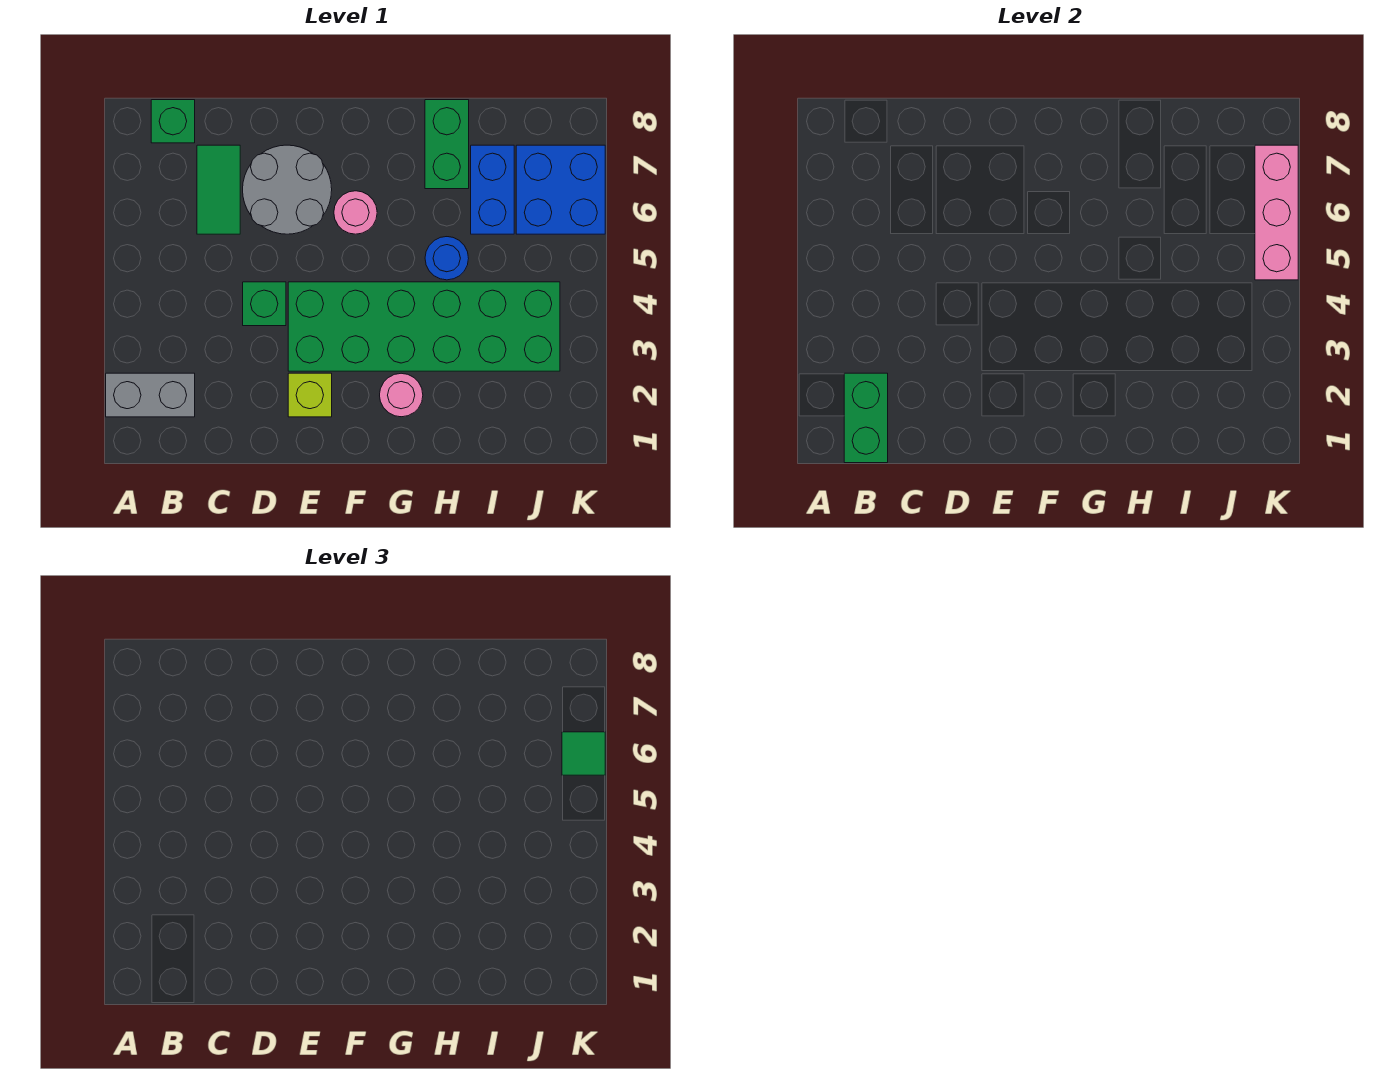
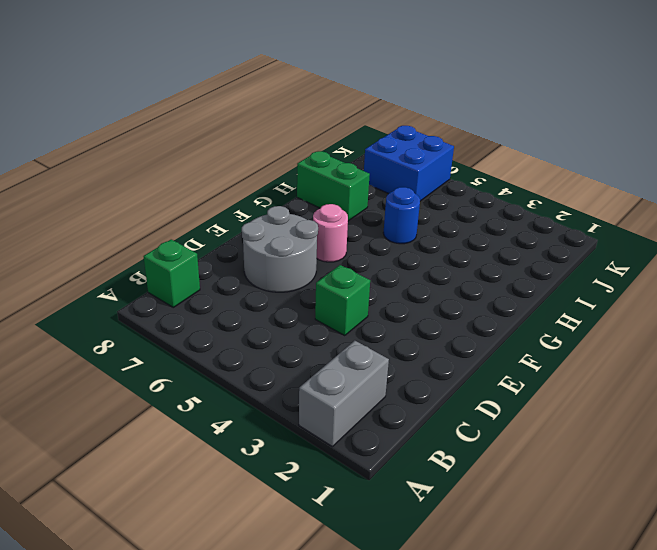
none -> green 1x2 tile [197,145,240,234]
none -> lime 1x1 brick [288,373,332,417]
none -> green 2x6 brick [288,282,560,371]

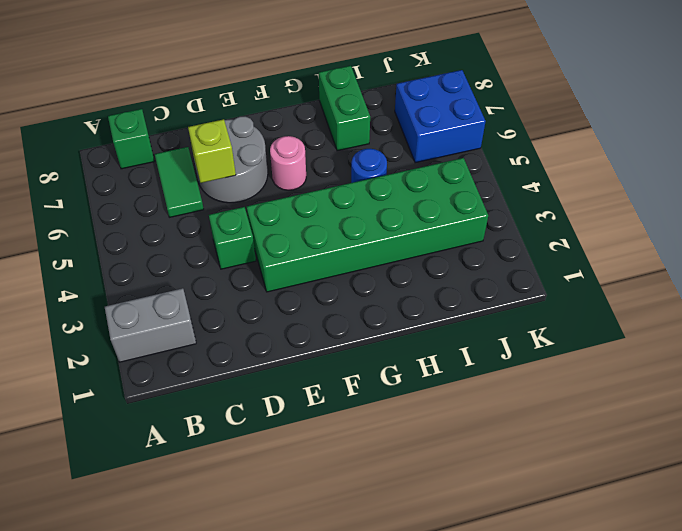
lime 1x1 brick [188,119,236,183] -> lime 1x1 brick moved to [288,373,332,417]
none -> pink 1x1 round brick [380,373,423,417]
none -> blue 1x2 brick [471,145,514,234]
none -> green 1x2 brick [844,373,888,463]

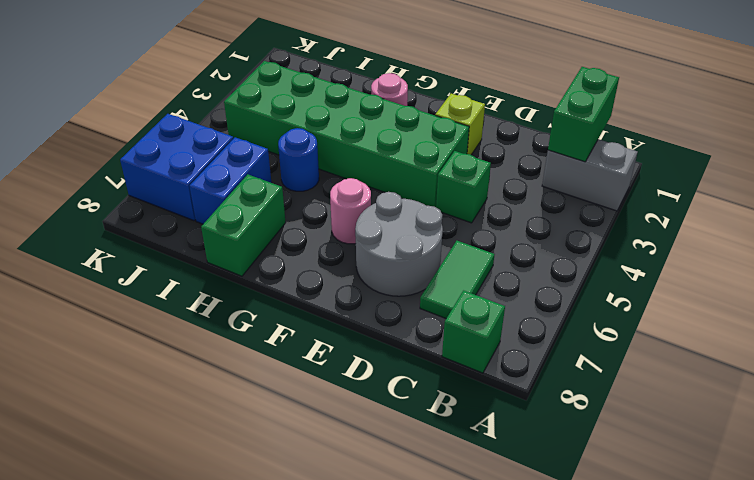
none -> pink 1x3 brick [1255,145,1298,280]
none -> green 1x1 tile [562,732,605,775]

